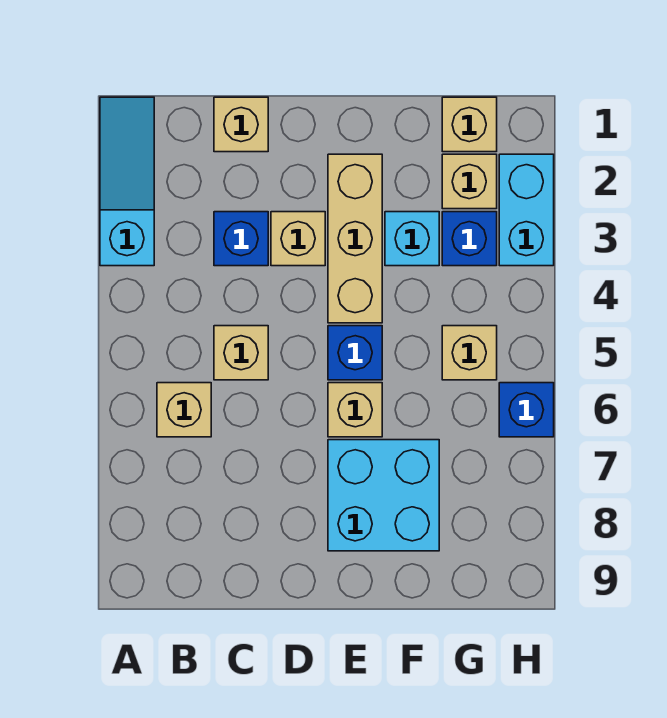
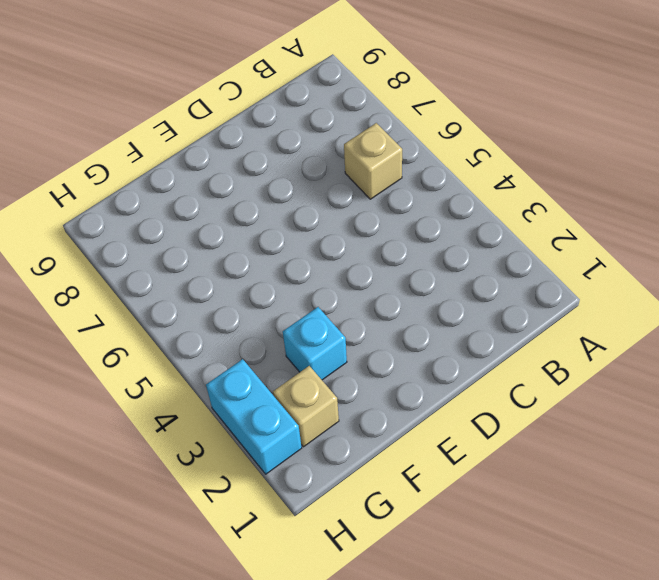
none -> cyan 1x3 slope [100,97,154,266]
none -> tan 1x1 brick [214,97,268,152]
none -> blue 1x1 brick [214,212,268,266]

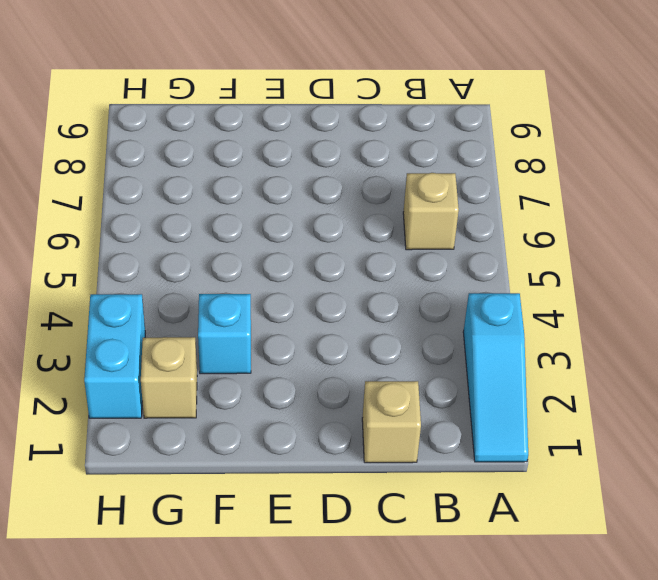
none -> blue 1x1 brick [214,212,268,266]
none -> tan 1x1 brick [214,326,268,380]
none -> tan 1x1 brick [271,212,325,266]

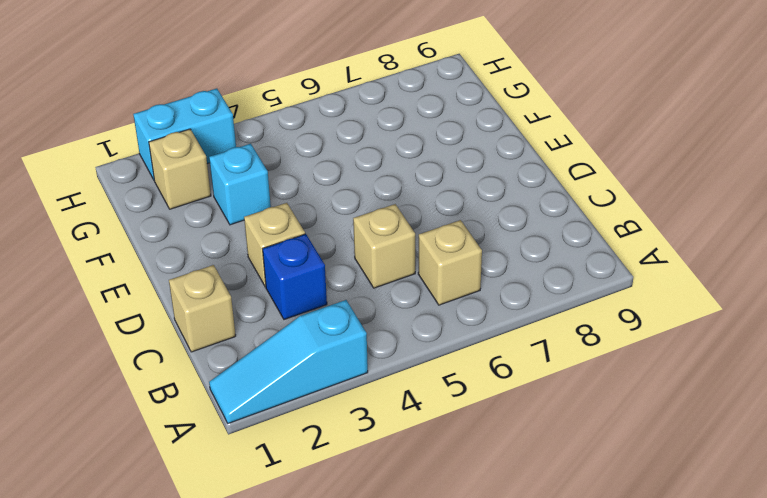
none -> tan 1x3 brick [328,154,382,323]
none -> blue 1x1 brick [328,326,382,380]
none -> tan 1x1 brick [328,383,382,437]

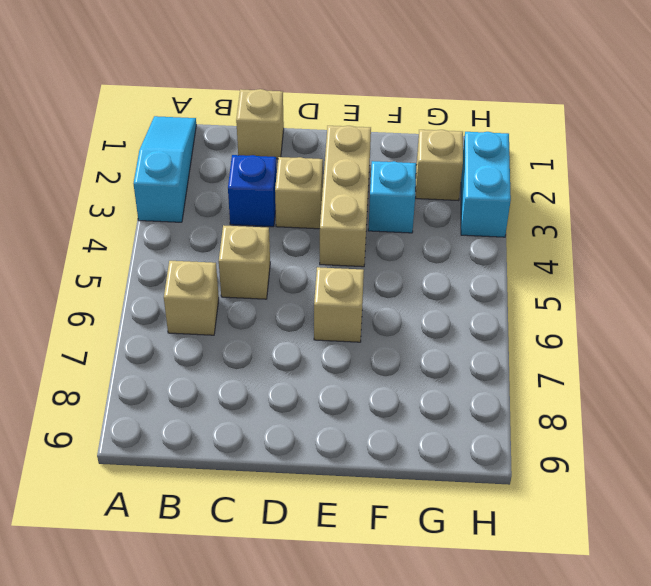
none -> blue 1x1 brick [328,326,382,380]
none -> cyan 2x2 brick [328,440,439,551]
none -> tan 1x1 brick [442,97,497,152]

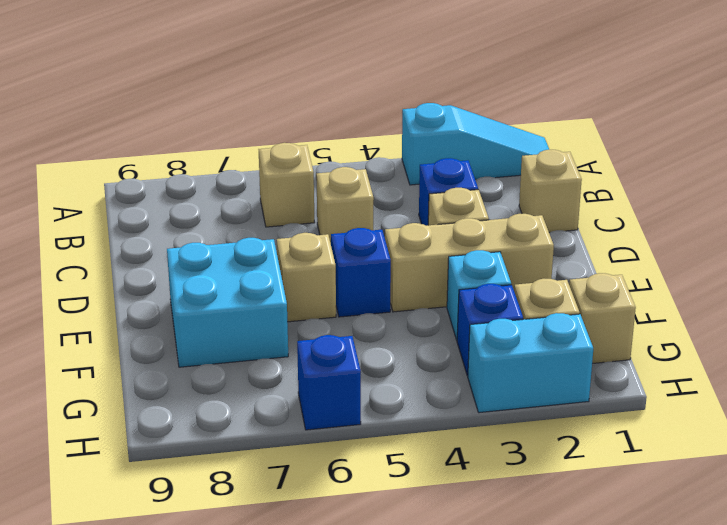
none -> tan 1x1 brick [442,326,497,380]

